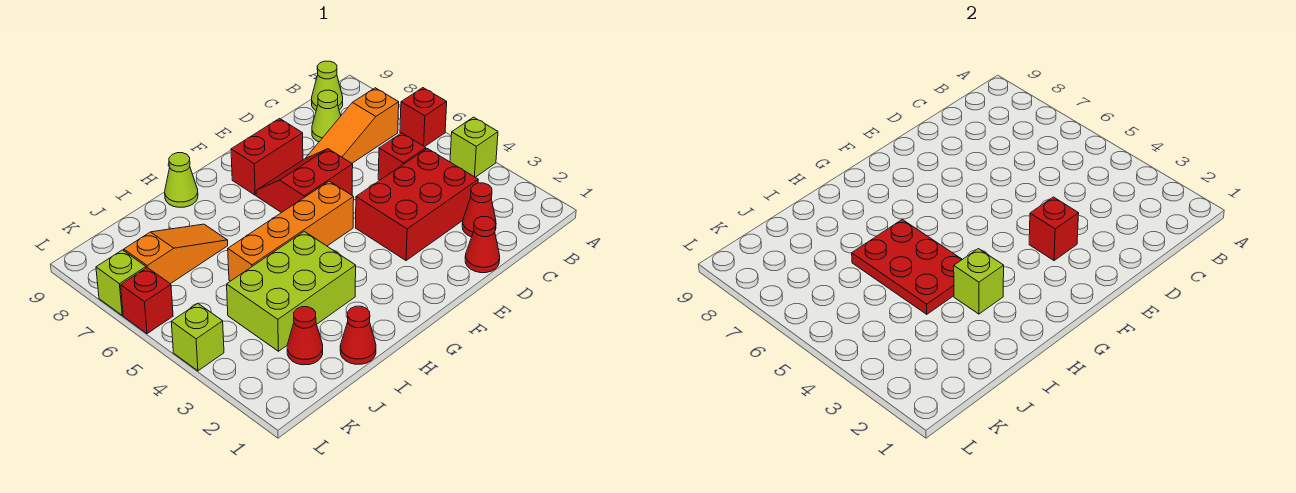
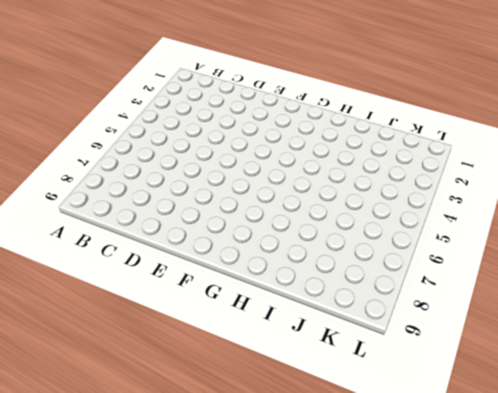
none -> lime 1x1 brick [450,117,498,177]
none -> red 1x1 brick [400,88,447,147]
none -> orange 1x3 slope [306,88,399,163]

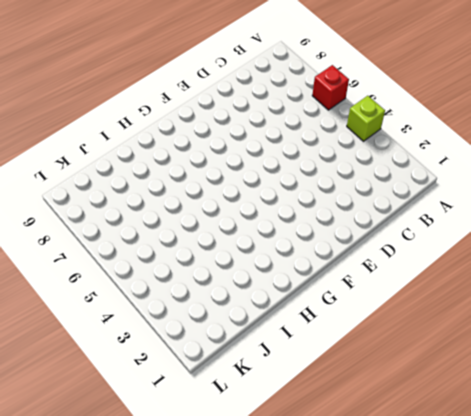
none -> orange 1x3 slope [306,88,399,163]
none -> lime 1x1 cone [312,61,343,110]
none -> red 1x1 cone [462,183,496,237]

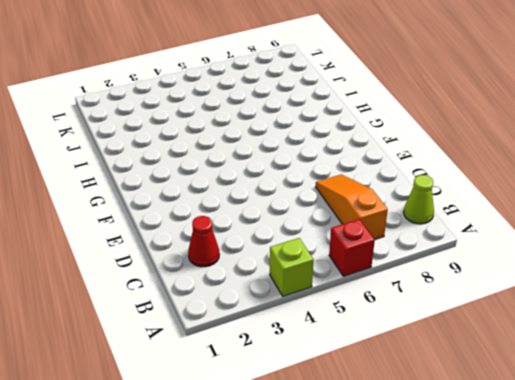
none -> red 2x3 brick [356,149,478,261]
none -> red 1x1 brick [378,133,426,180]
none -> lime 1x1 cone [312,90,341,142]

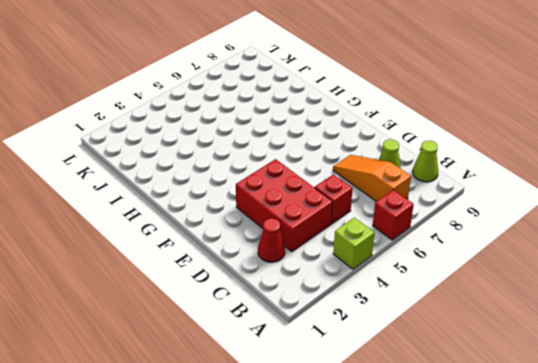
none -> red 1x1 cone [465,217,500,273]
none -> red 2x2 slope [256,149,353,213]
none -> red 1x2 brick [231,119,303,195]

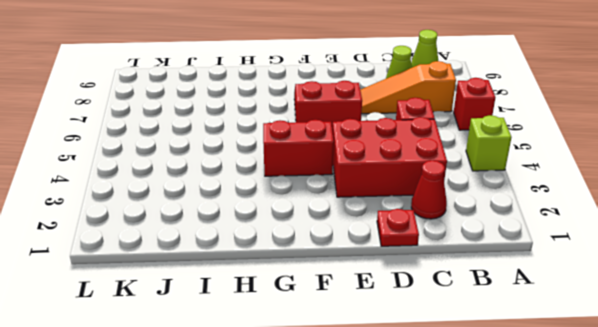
red 1x1 plate [377,209,419,246] -> red 1x1 cone [465,217,500,273]
red 1x2 brick [263,120,334,176] -> red 1x2 brick moved to [231,119,303,195]
none -> orange 1x4 brick [228,181,354,281]
none -> lime 2x3 brick [227,231,356,351]
none -> lime 1x1 cone [165,153,198,207]

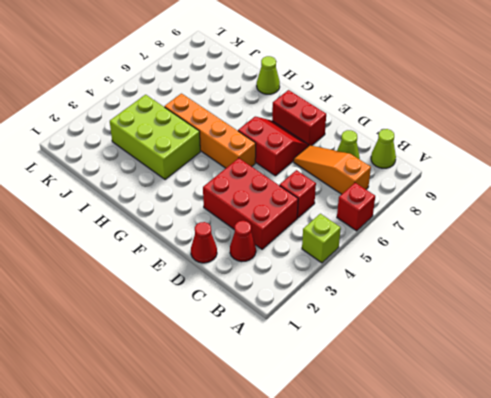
none -> red 1x1 cone [340,306,376,364]
none -> orange 1x3 slope [124,224,228,284]
none -> red 1x1 cone [287,307,323,365]

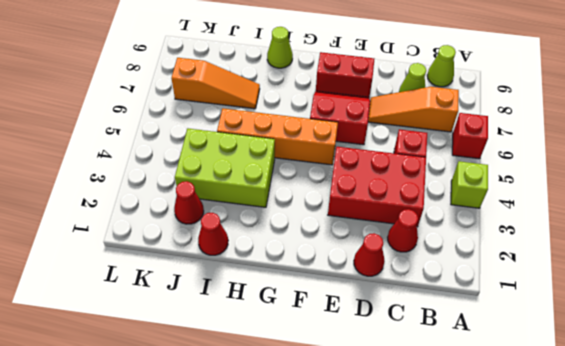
none -> lime 1x1 brick [171,303,224,371]
none -> red 1x1 brick [121,268,173,334]
none -> lime 1x1 brick [96,250,146,315]

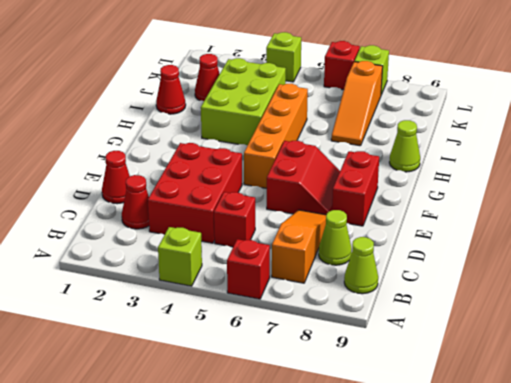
none -> red 1x1 brick [1029,197,1079,261]
none -> lime 1x1 brick [954,249,1004,314]
none -> red 2x3 plate [852,220,962,314]

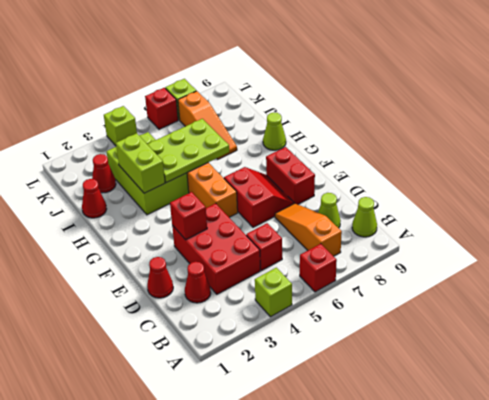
lime 1x2 brick [116,133,165,193] -> lime 1x1 brick [954,249,1004,314]
lime 2x3 plate [147,119,229,183] -> red 2x3 plate [852,220,962,314]

